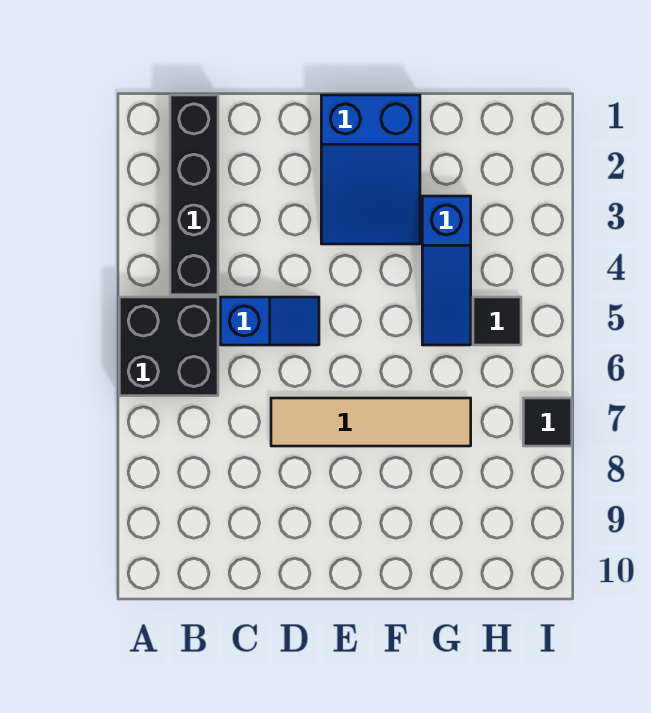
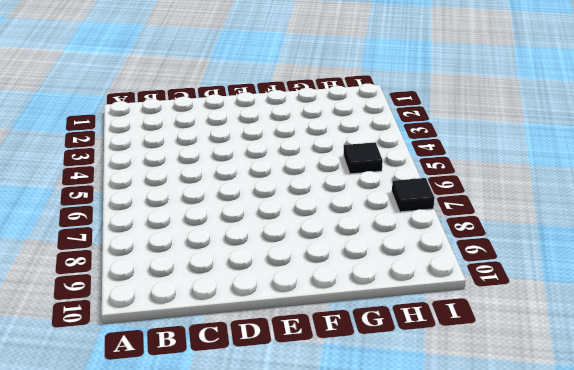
none -> black 2x2 brick [119,297,218,396]
none -> black 1x4 brick [170,95,218,295]

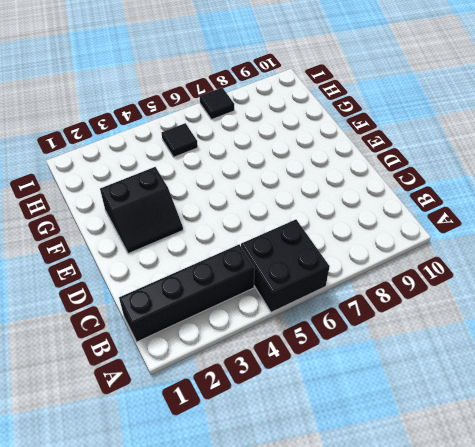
black 2x2 slope [100,167,183,254] -> blue 2x3 slope [321,95,420,244]
none -> blue 1x2 slope [220,297,319,345]
none -> tan 1x4 tile [271,398,471,446]

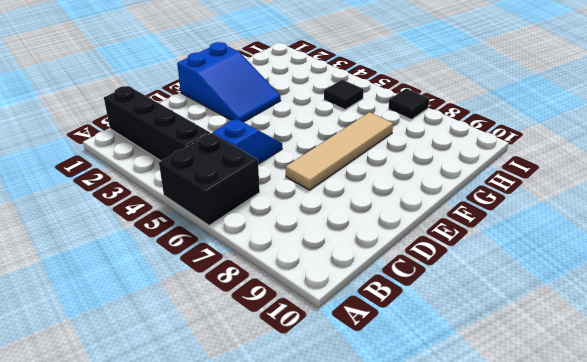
none -> blue 1x3 slope [422,196,471,345]

